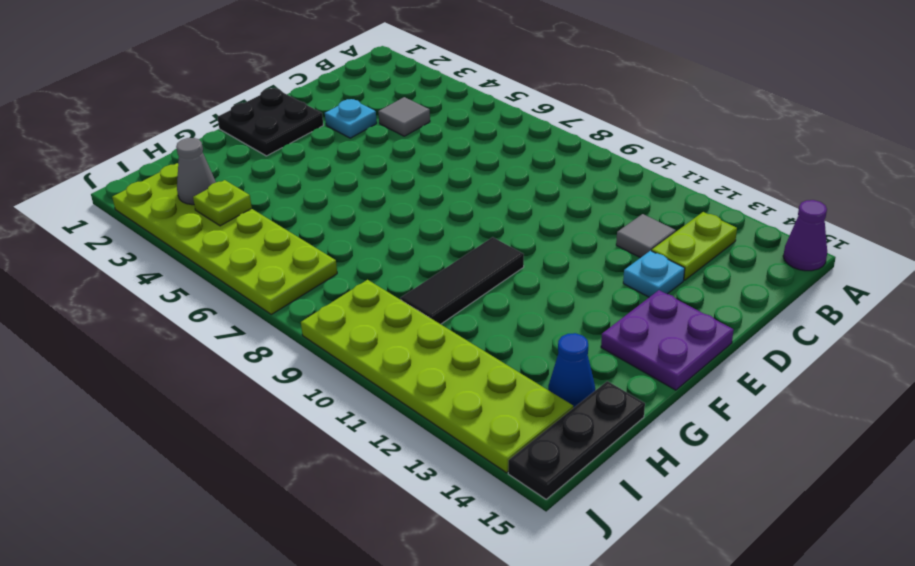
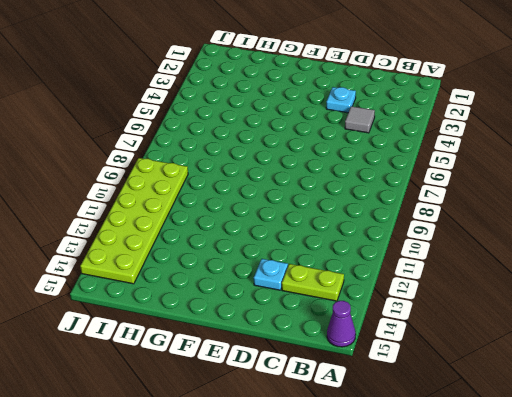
none -> grey 1x1 tile [616,214,676,258]
none -> black 2x2 plate [217,88,323,156]
none -> purple 2x2 plate [601,290,734,390]

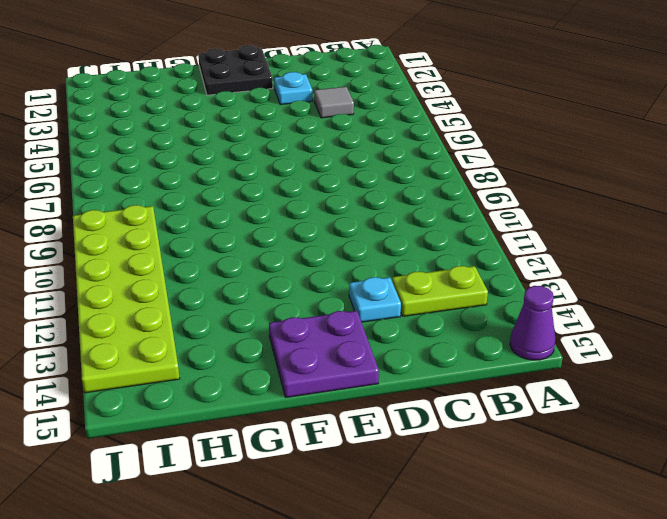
none -> grey 1x1 tile [616,214,676,258]
none -> black 1x3 tile [400,237,524,324]
none -> blue 1x1 cone [548,333,595,408]

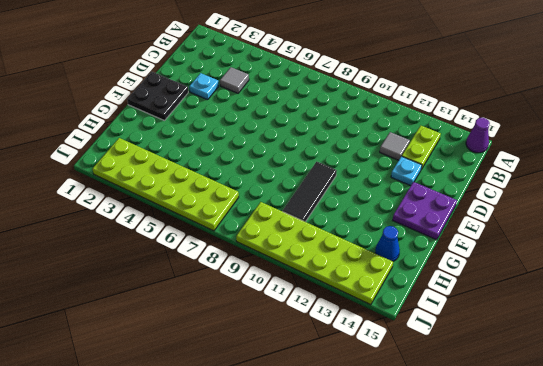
none -> black 1x3 plate [508,381,645,499]
none -> grey 1x1 cone [176,138,216,205]
none -> lime 1x1 plate [193,180,252,226]

